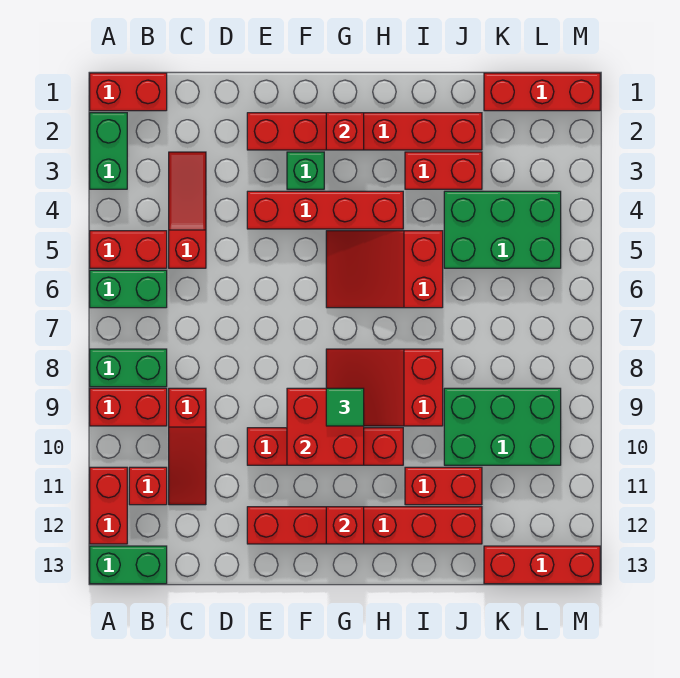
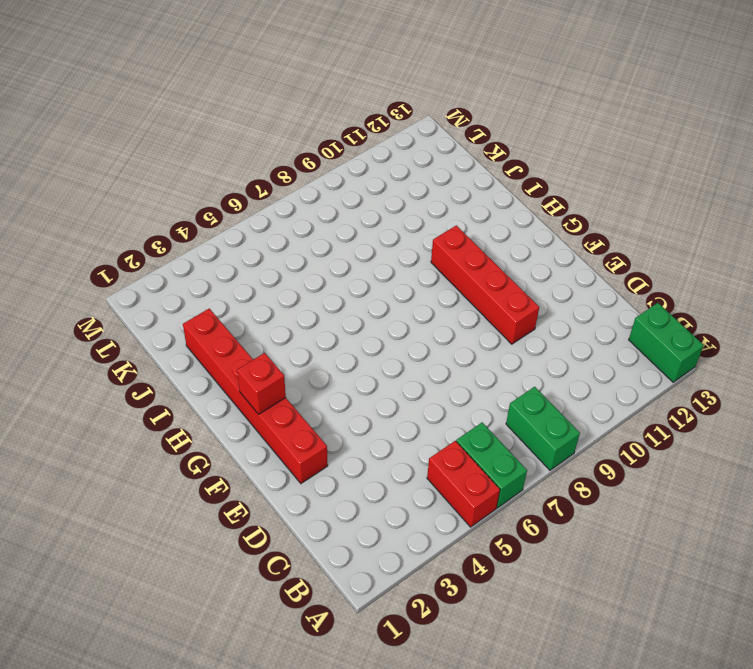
none -> red 1x2 brick [90,73,167,111]
none -> green 1x2 brick [90,113,127,189]
none -> red 1x2 brick [90,388,167,426]

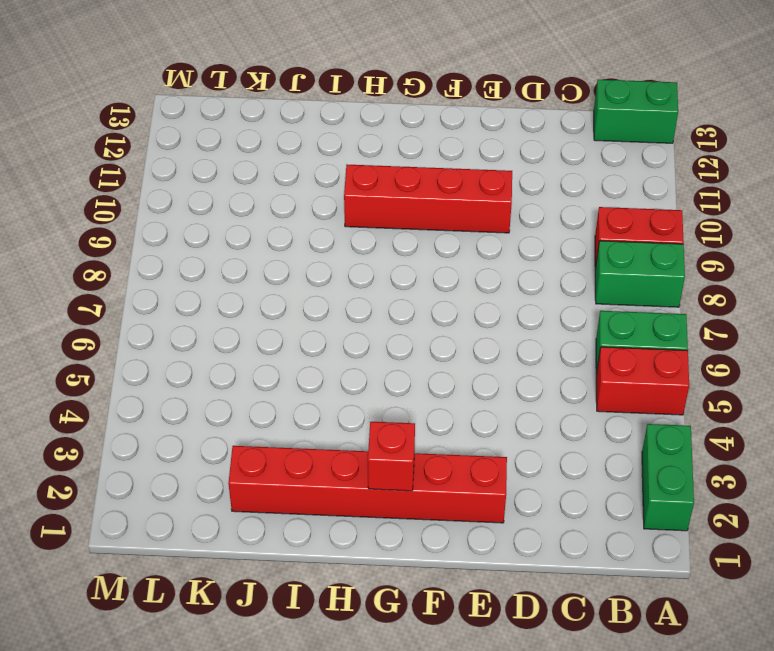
none -> red 1x2 brick [90,73,167,111]
none -> red 1x2 brick [90,467,127,544]
none -> red 1x1 brick [129,467,167,505]

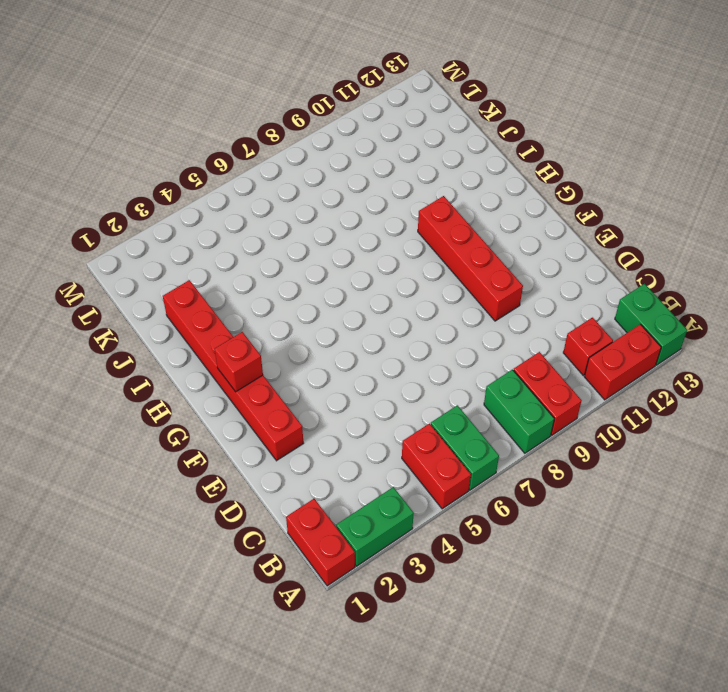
none -> red 1x3 slope [169,152,206,268]
none -> red 1x3 slope [169,388,206,505]
none -> red 1x4 brick [247,191,403,229]

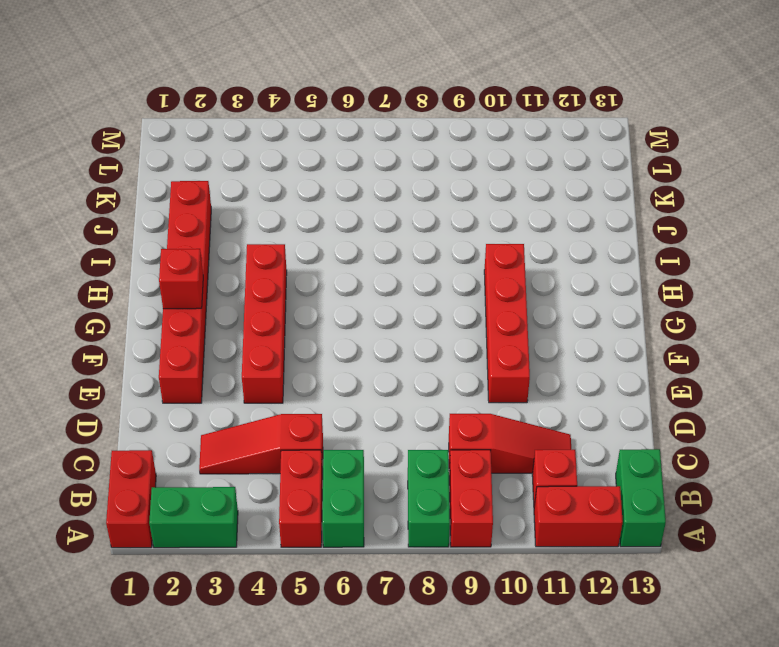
none -> red 1x6 brick [247,507,482,544]
none -> green 1x1 brick [287,152,324,189]
none -> red 2x3 slope [326,231,443,308]

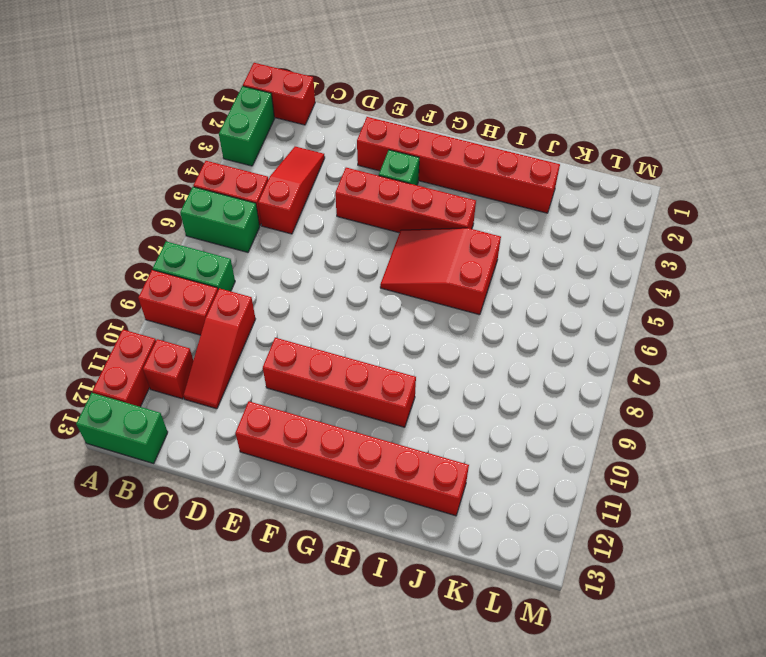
none -> red 2x3 slope [326,349,443,426]
none -> red 1x2 brick [405,152,482,189]
none -> red 1x2 brick [405,467,482,505]

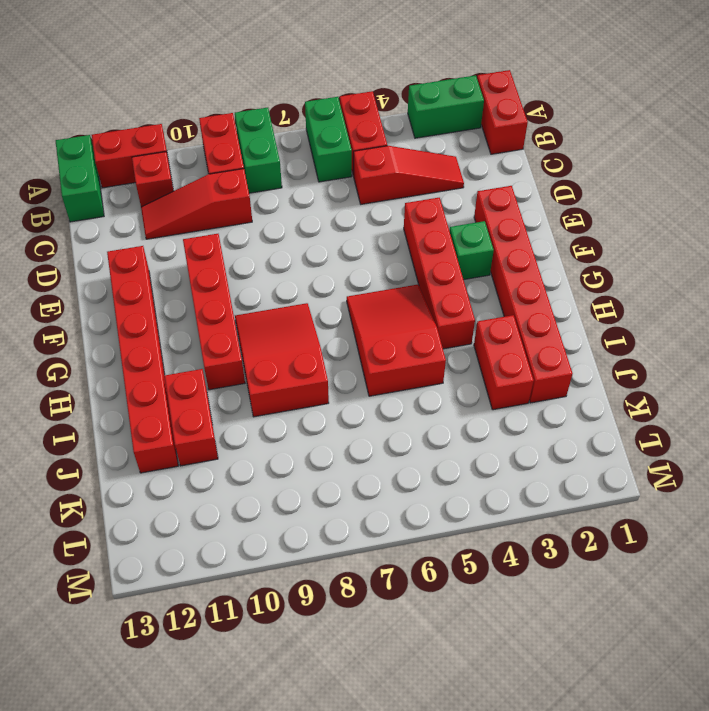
none -> green 2x3 brick [444,191,561,268]
none -> green 2x3 brick [444,388,561,465]
none -> red 1x3 brick [484,73,600,111]

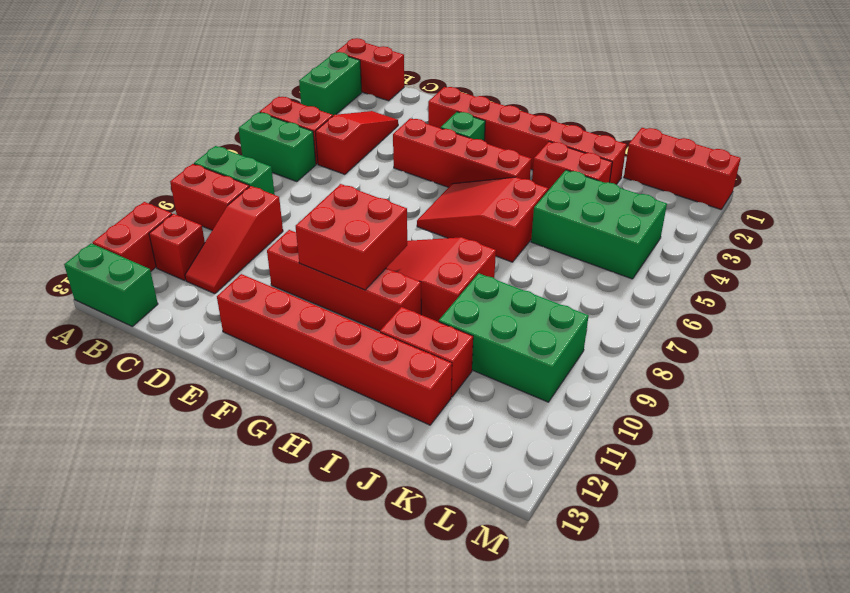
none -> red 1x3 brick [484,546,600,584]
none -> red 1x1 brick [326,113,364,150]
none -> red 1x1 brick [326,507,364,544]

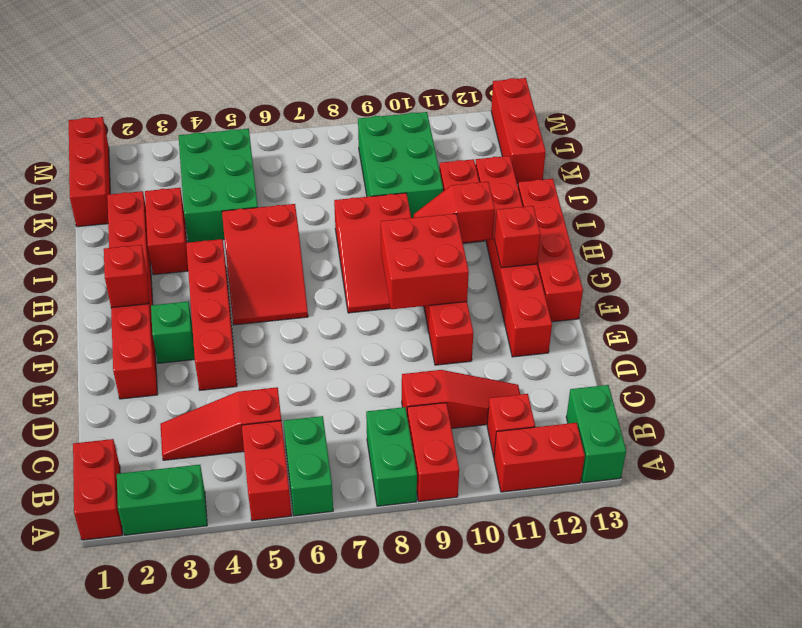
red 1x4 brick [518,179,583,322] -> none
red 1x2 slope [414,182,495,242] -> none
none -> green 1x1 tile [326,388,364,426]

